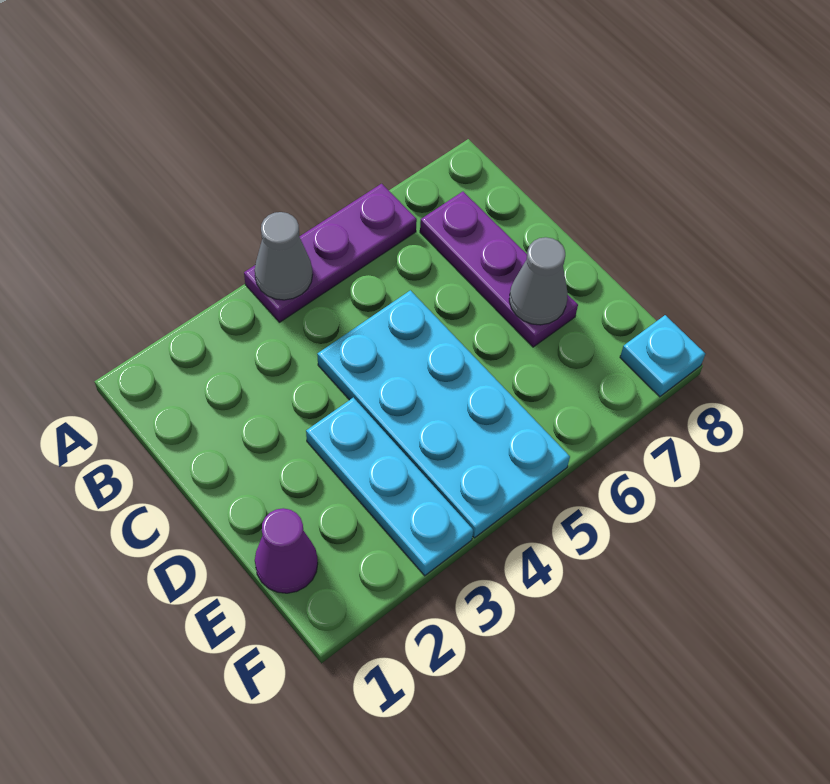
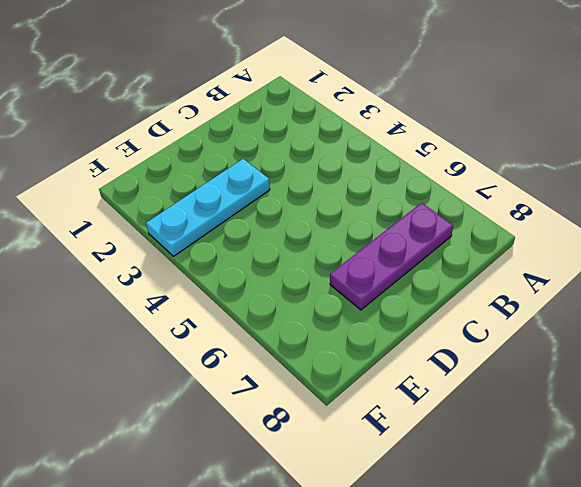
none -> purple 1x3 plate [244,184,417,322]
none -> cyan 2x4 plate [317,290,570,538]

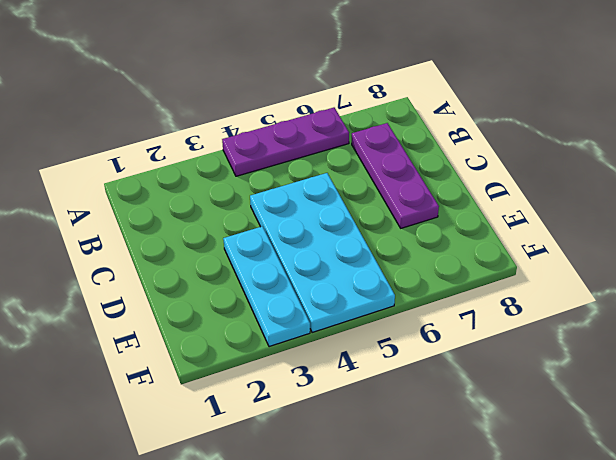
none -> purple 1x1 cone [255,508,318,593]
none -> cyan 1x1 plate [620,315,705,397]

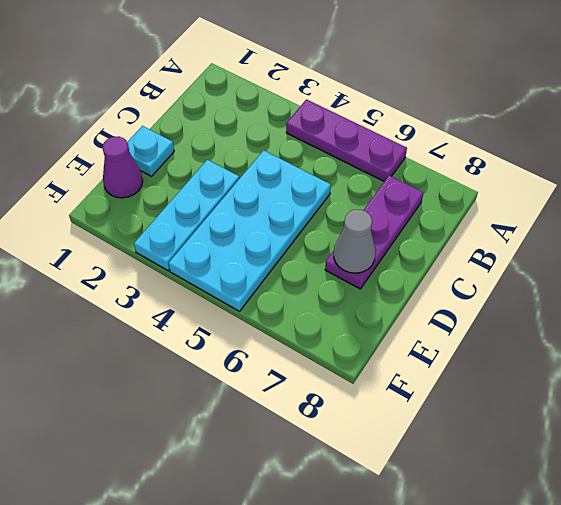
cyan 1x1 plate [127,126,174,176] -> cyan 1x1 plate moved to [620,315,705,397]
none -> grey 1x1 cone [255,212,313,300]

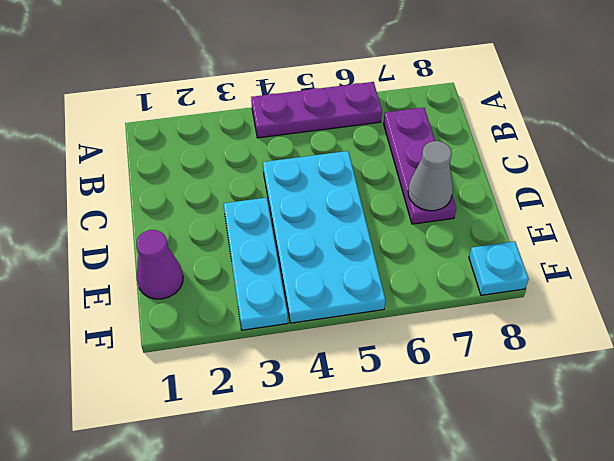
none -> grey 1x1 cone [255,212,313,300]

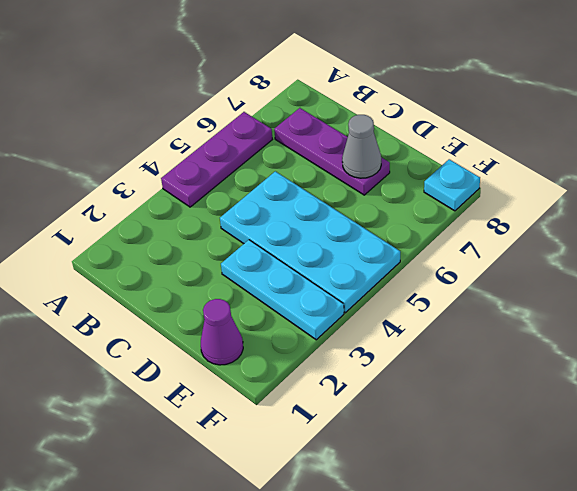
none -> grey 1x1 cone [255,212,313,300]

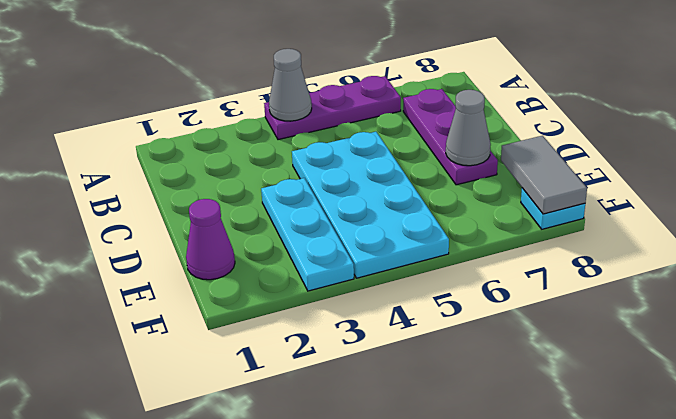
grey 1x2 tile [501,136,587,214] -> none

